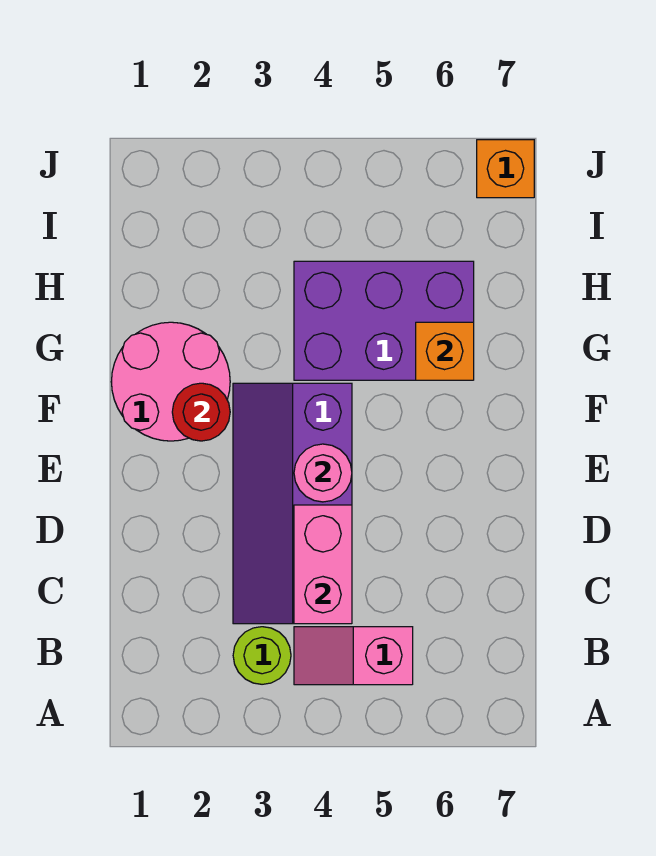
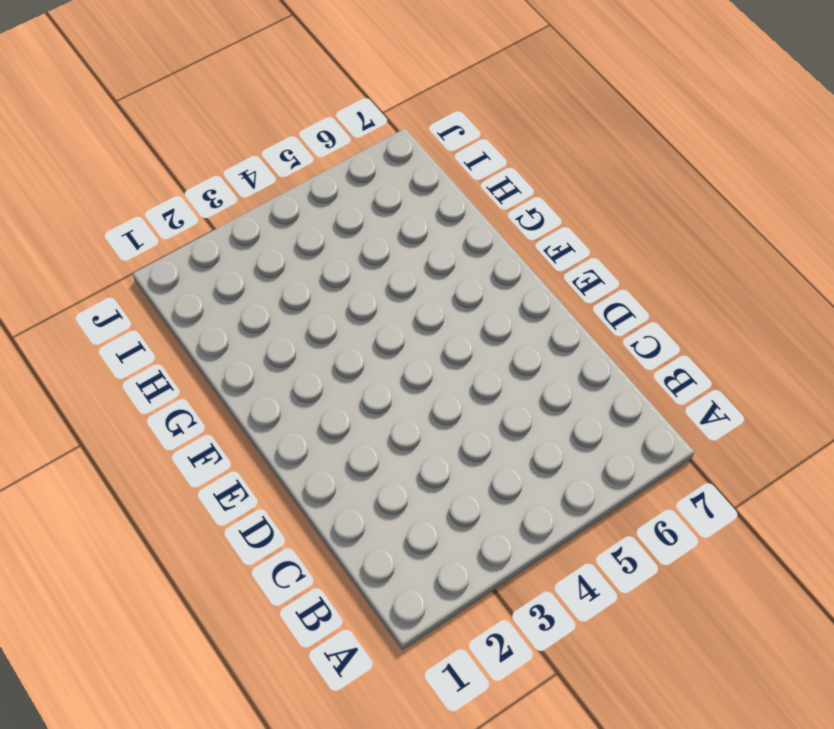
none -> lime 1x1 round brick [233,627,291,684]
none -> pink 1x2 slope [294,627,413,685]

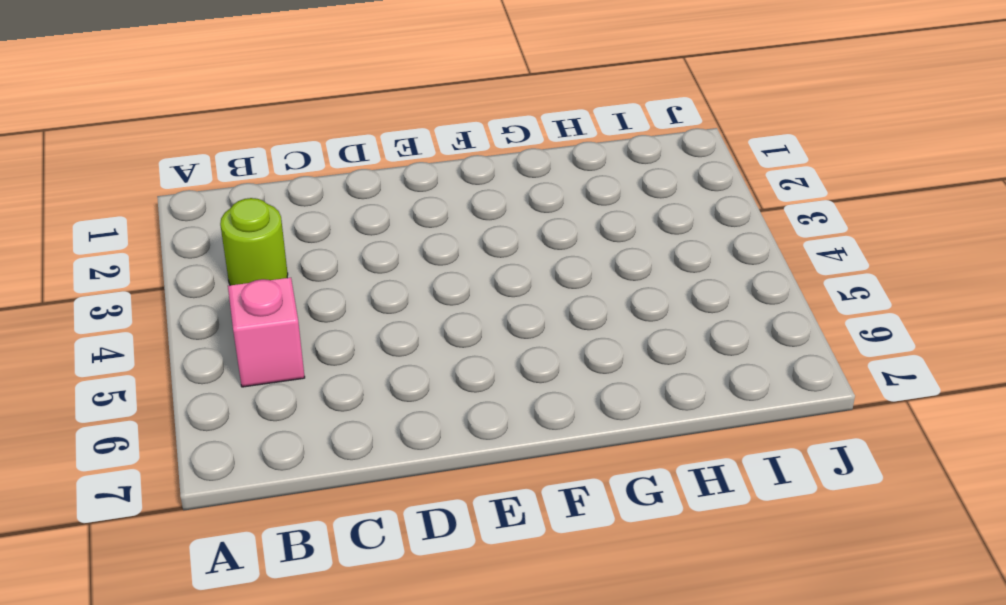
none -> purple 2x4 slope [233,383,352,624]
none -> pink 2x2 round brick [111,322,230,441]

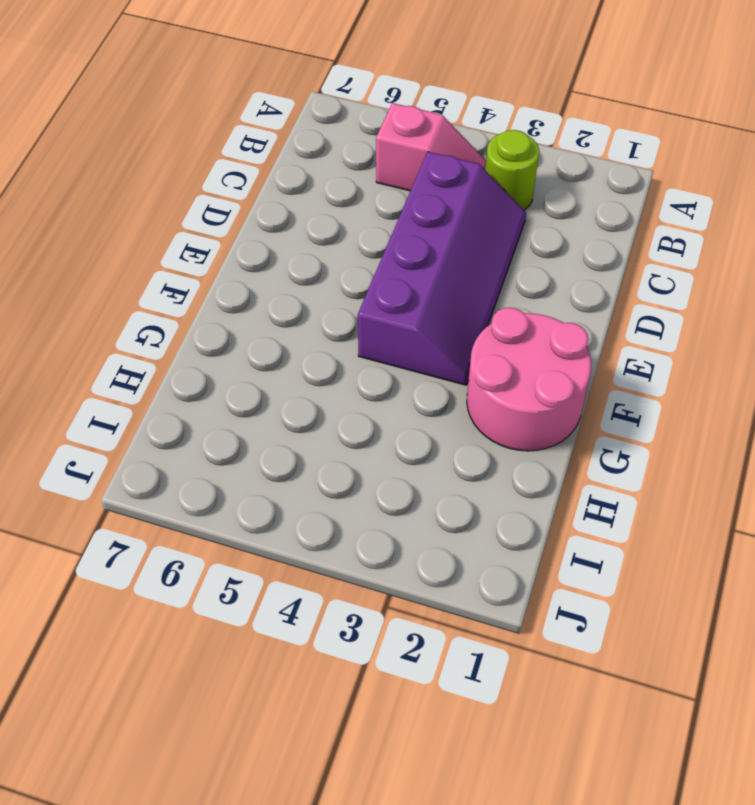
none -> purple 2x3 brick [294,261,474,380]
none -> orange 1x1 brick [477,140,534,198]

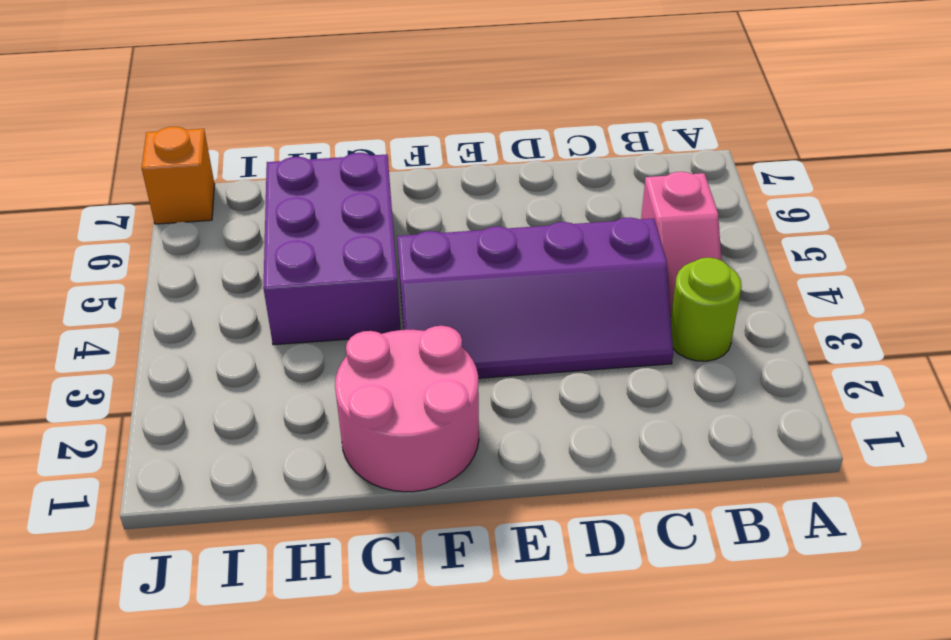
none -> pink 1x2 brick [294,505,352,624]
none -> pink 1x1 round brick [294,444,352,502]

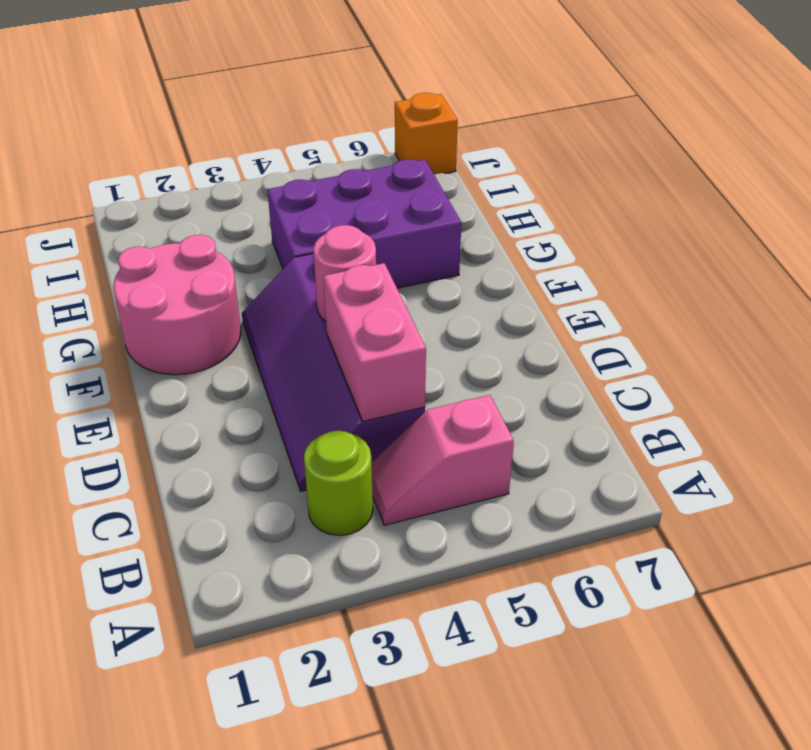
none -> red 1x1 round brick [172,383,230,441]
none -> orange 1x1 brick [416,322,474,380]

